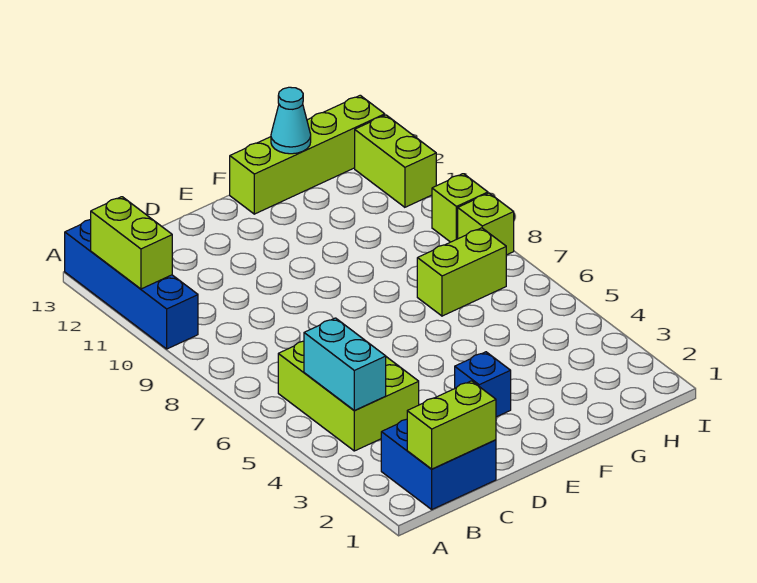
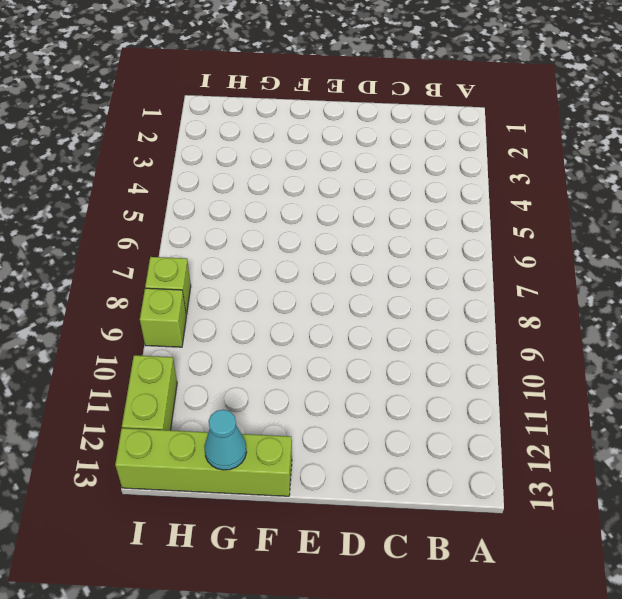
none -> blue 1x4 brick [65,220,198,349]
none -> blue 2x2 brick [381,419,496,509]
none -> lime 2x3 brick [278,341,419,451]

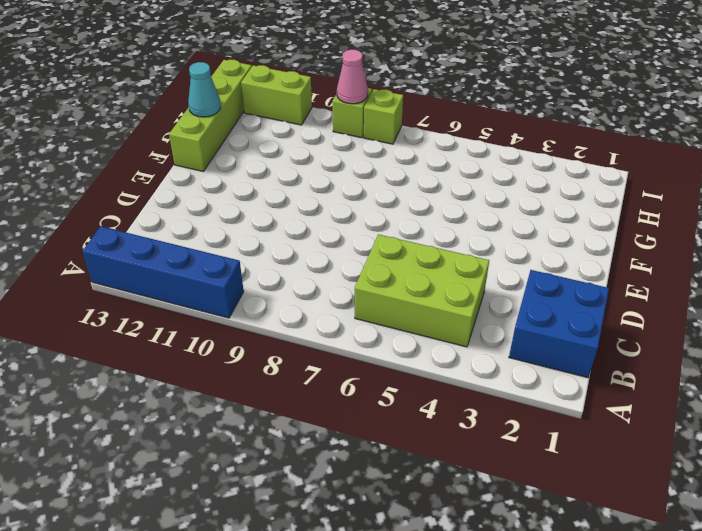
pink 1x1 cone [337,50,368,104] -> none
none -> blue 1x1 brick [455,352,511,417]
none -> lime 1x2 brick [417,228,506,316]
none -> lime 1x2 brick [91,197,172,289]

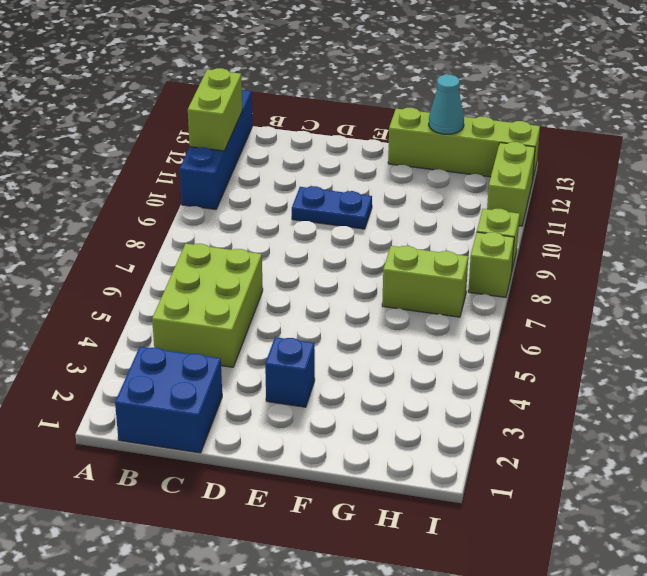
blue 1x2 plate [292,186,372,229] -> none
none -> lime 1x2 brick [407,381,496,469]
none -> cyan 1x2 brick [304,318,386,410]

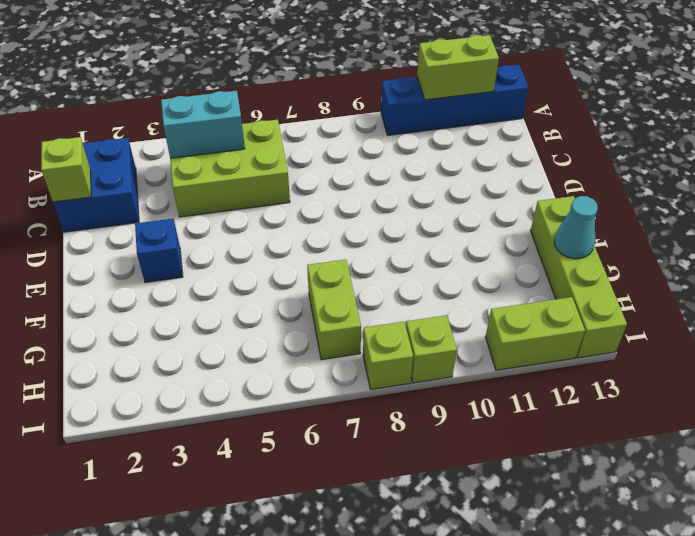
lime 1x1 brick [41,137,91,202] -> lime 1x2 brick [407,381,496,469]

